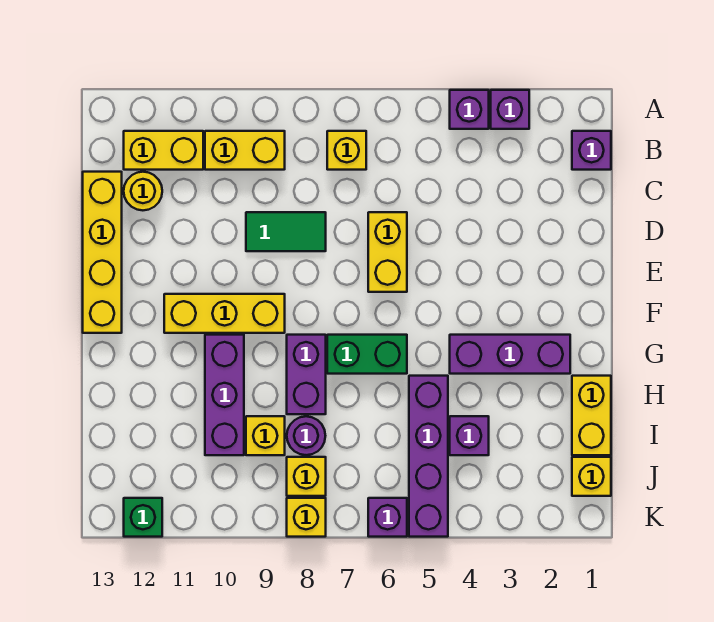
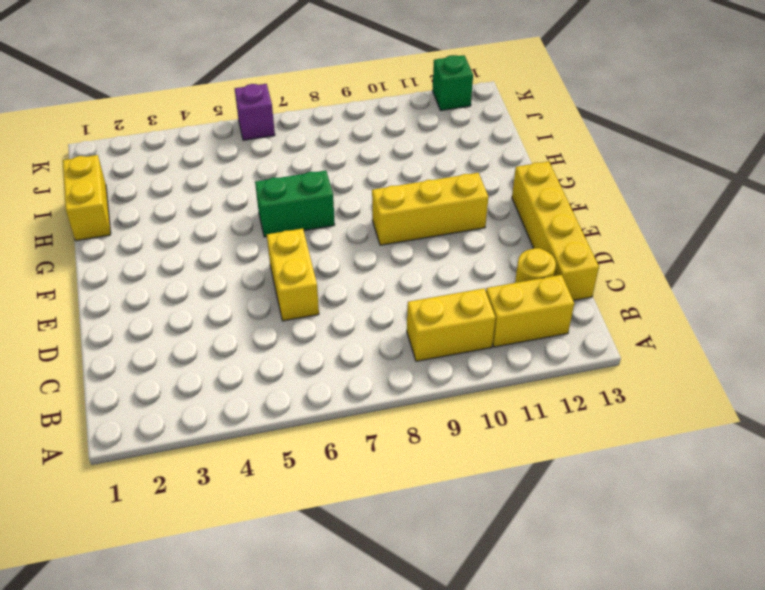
none -> purple 1x1 brick [491,90,529,129]
none -> purple 1x1 brick [450,90,489,129]
none -> purple 1x1 brick [572,131,611,170]

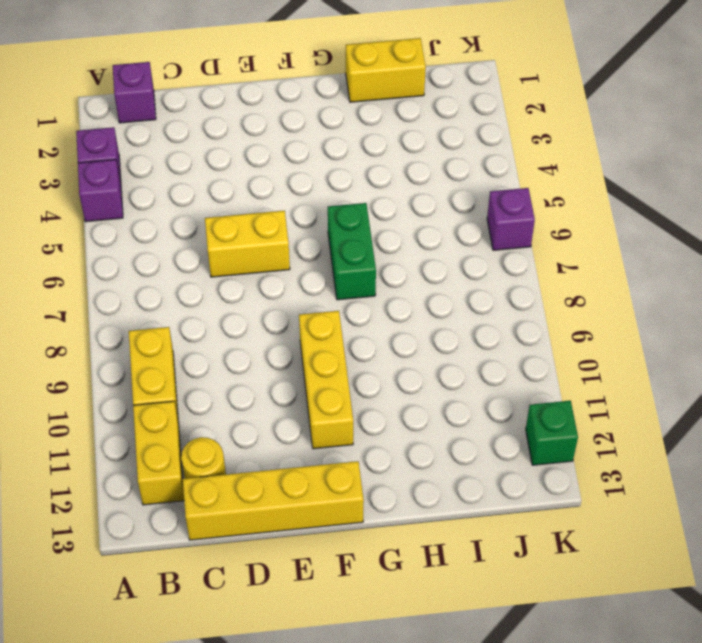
none -> yellow 1x1 brick [327,131,366,170]
none -> green 1x2 tile [246,212,326,251]
none -> purple 1x3 brick [450,335,570,374]

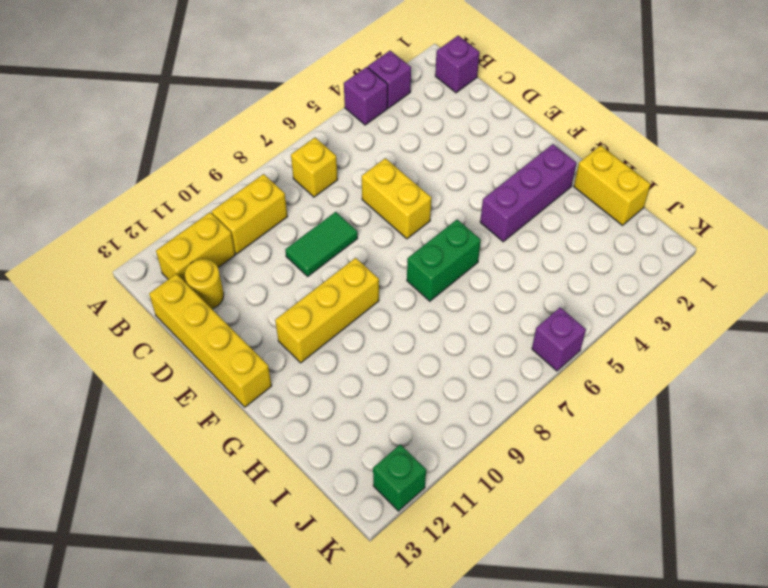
none -> purple 1x2 brick [287,335,326,414]
none -> purple 1x3 brick [205,335,244,455]
none -> purple 1x4 brick [409,376,448,537]

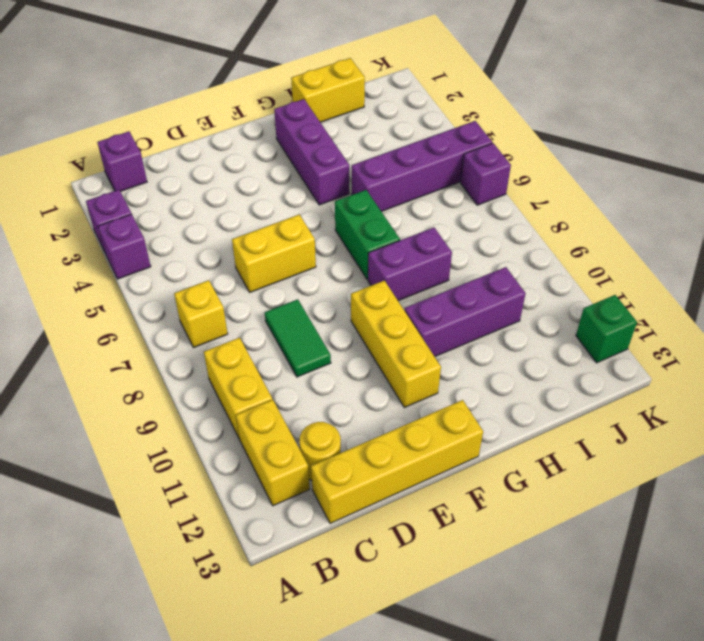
none -> purple 1x1 brick [450,416,489,455]
none -> purple 1x1 round brick [287,416,325,455]
none -> yellow 1x1 brick [246,416,285,455]

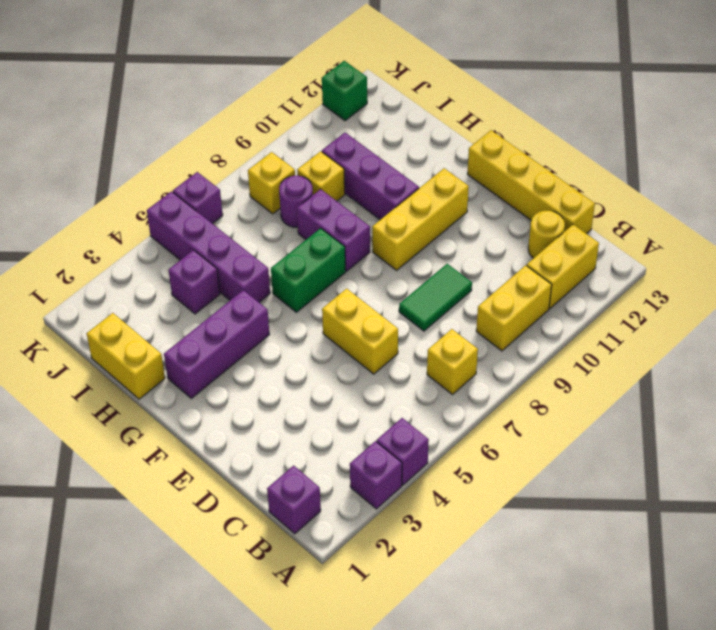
none -> yellow 1x1 brick [572,457,611,496]
none -> yellow 1x1 brick [287,498,326,537]

